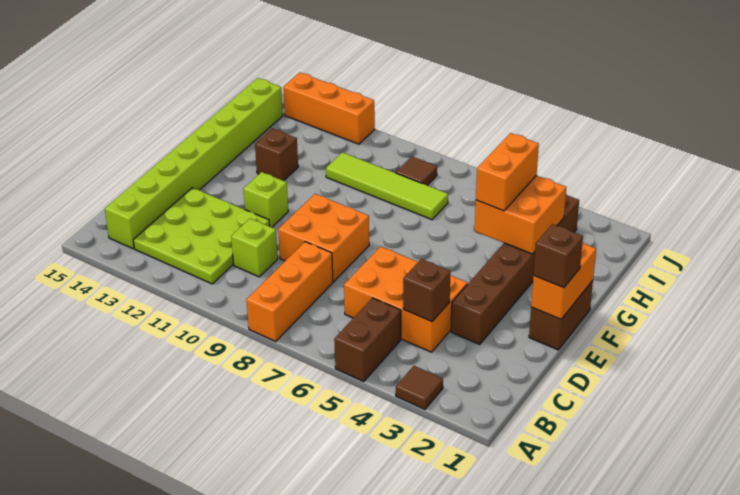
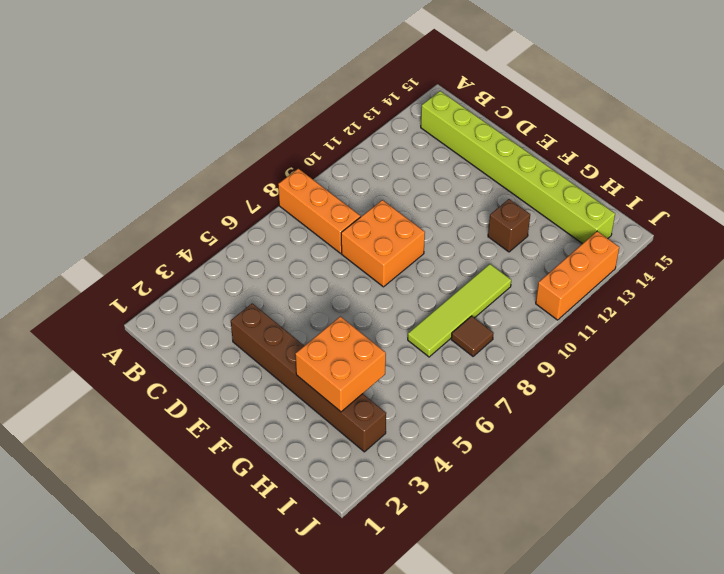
none -> brown 1x1 tile [396,366,443,409]
none -> brown 1x2 brick [334,298,401,381]
none -> lime 3x3 plate [133,188,270,284]

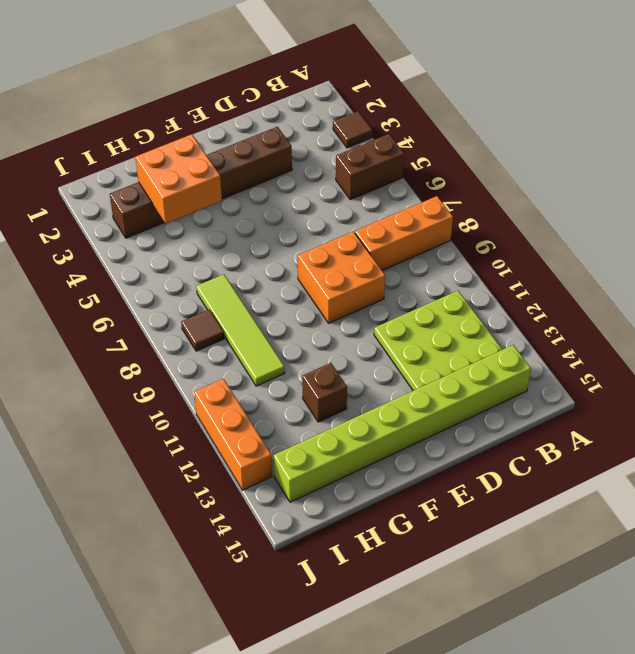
none -> orange 2x3 brick [344,246,467,352]
none -> lime 1x1 brick [231,218,278,277]
none -> brown 1x2 brick [529,281,593,350]

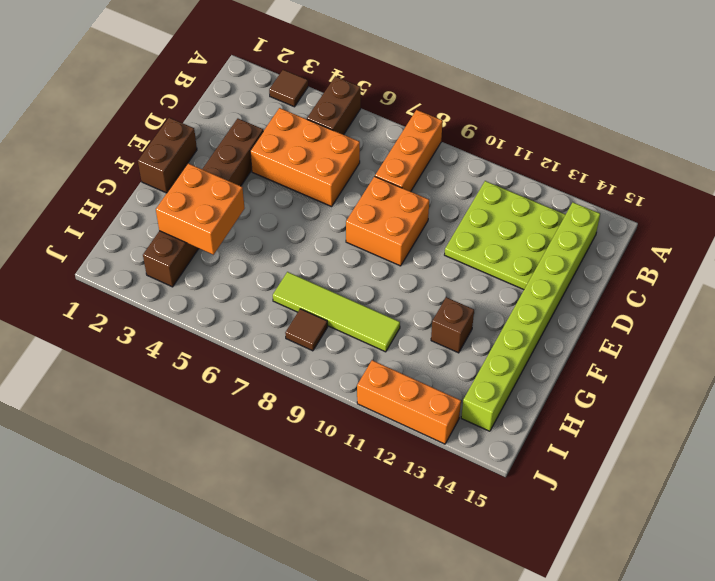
none -> lime 1x1 brick [231,218,278,277]
none -> lime 1x1 brick [244,172,288,227]
none -> brown 1x1 brick [403,259,451,322]

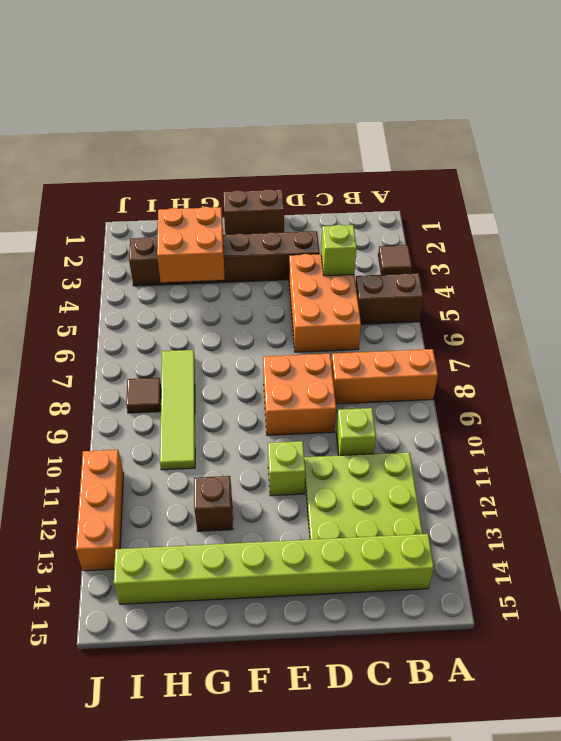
lime 1x1 brick [321,225,357,276] -> brown 1x1 brick [403,259,451,322]
none -> orange 1x2 brick [531,243,596,319]
none -> brown 1x1 brick [534,224,583,288]
none -> orange 1x2 brick [476,133,539,211]

